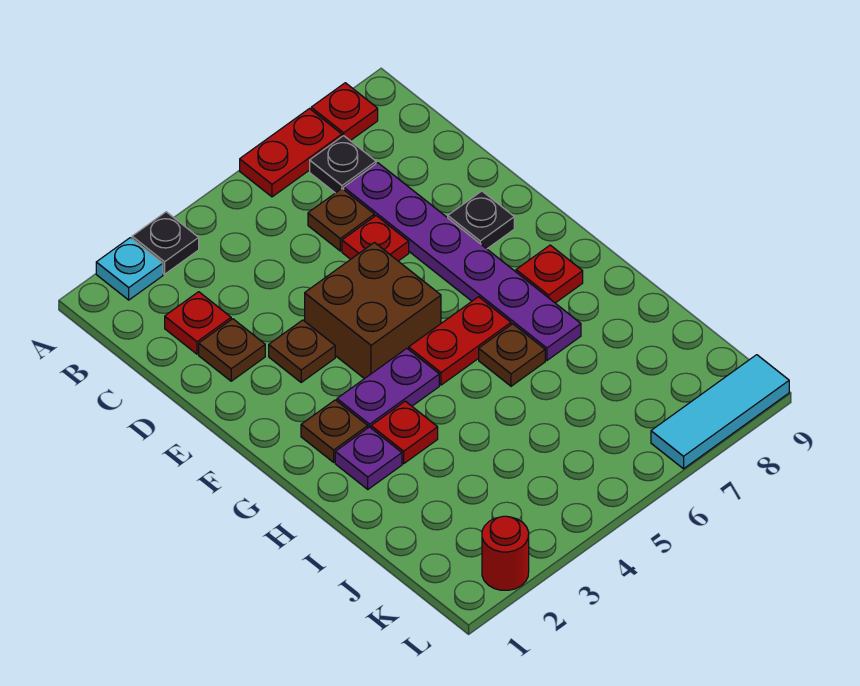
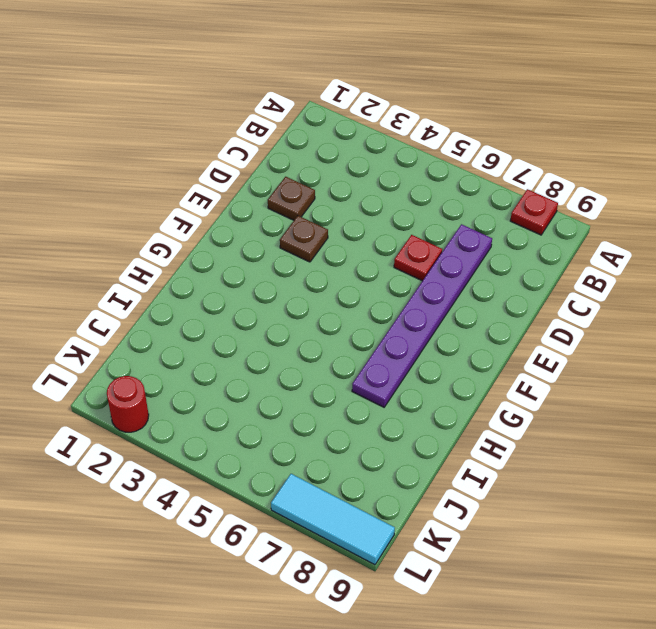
none -> cyan 1x1 plate [96,238,163,300]
none -> black 1x1 plate [132,212,199,274]
none -> red 1x2 plate [240,109,342,197]

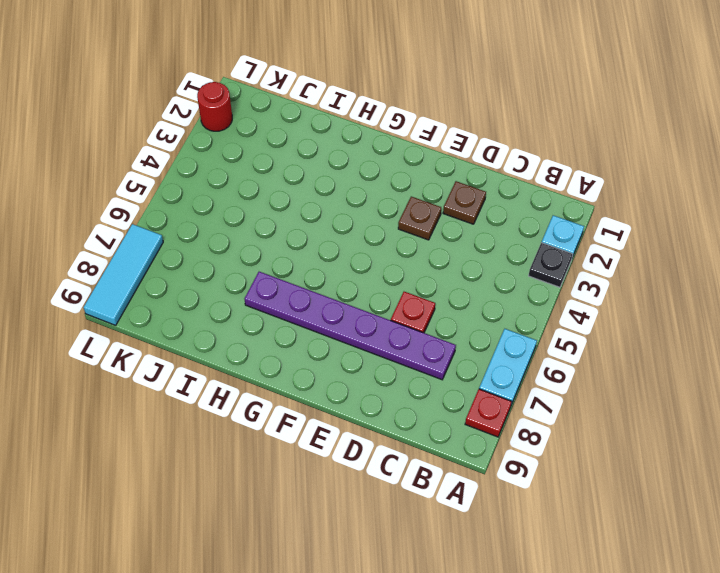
cyan 1x2 plate [479,329,537,405] -> red 1x2 plate [240,109,342,197]
none -> black 1x1 plate [310,136,376,193]
none -> red 1x1 plate [165,292,231,354]
none -> brown 1x1 plate [308,189,374,251]

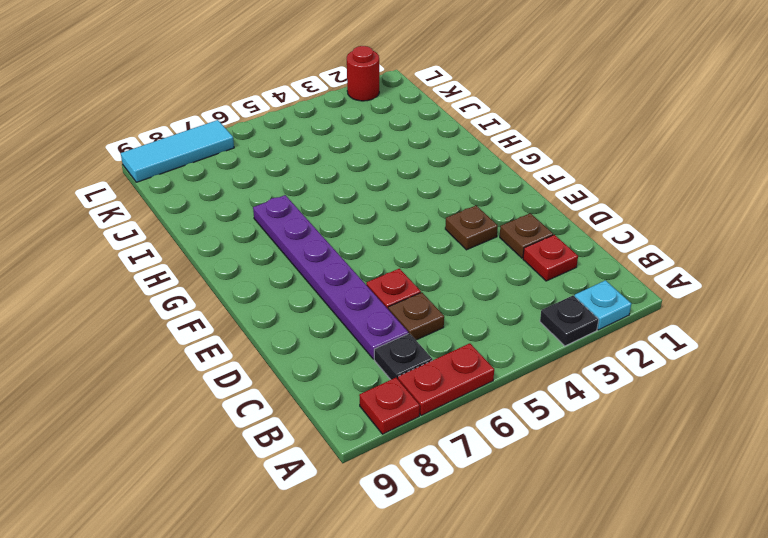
none -> brown 2x2 brick [305,243,441,379]
none -> black 1x1 plate [448,191,514,249]
none -> brown 1x1 plate [301,400,368,462]

